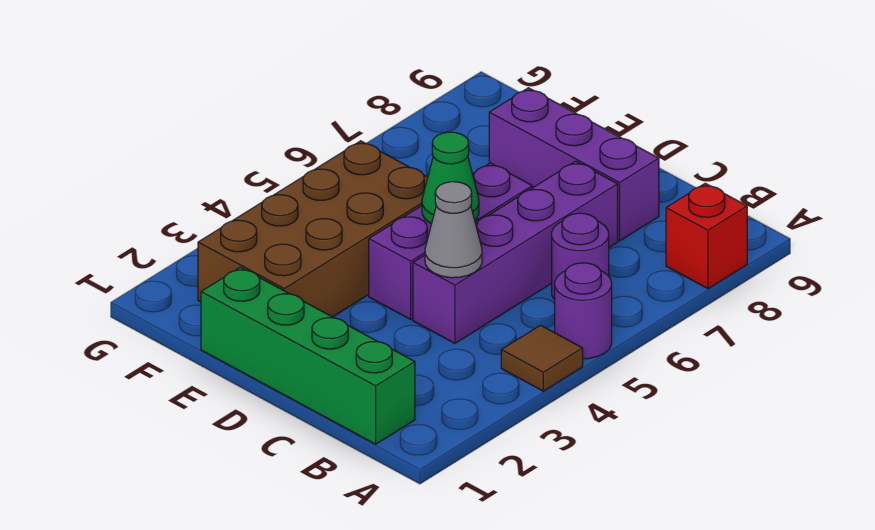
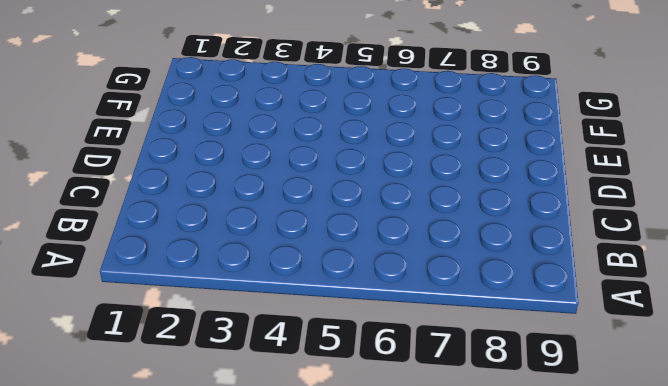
none -> brown 1x1 tile [501,325,583,391]
none -> purple 1x1 round brick [555,263,612,359]

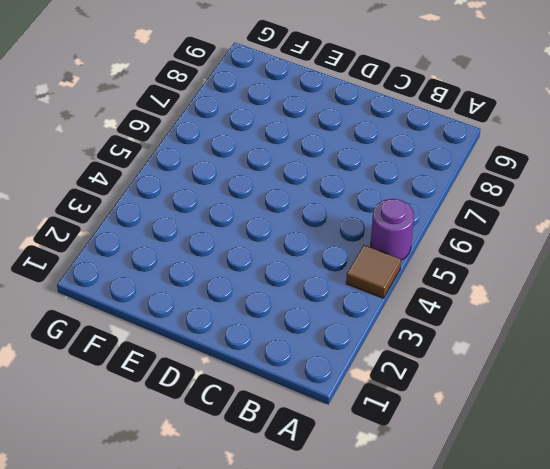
none -> red 1x1 brick [666,183,747,289]
none -> green 1x4 brick [201,267,415,444]

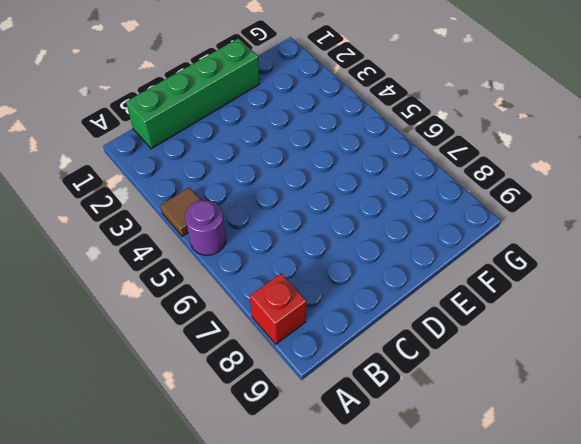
none -> purple 1x1 round brick [552,213,609,300]
none -> purple 1x4 brick [413,161,618,343]

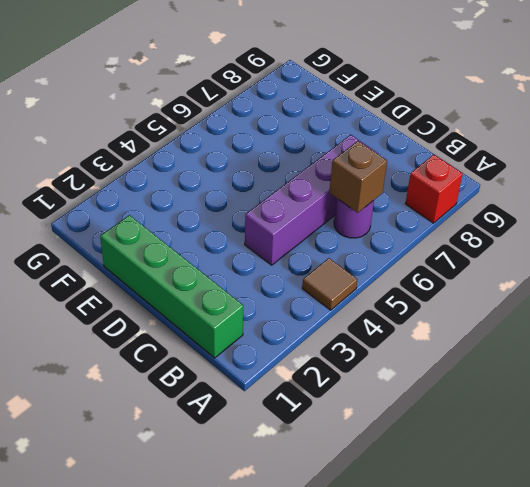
brown 1x1 brick [329,141,387,213] -> none
none -> purple 1x1 round brick [555,263,612,359]
none -> purple 1x3 brick [489,88,659,241]

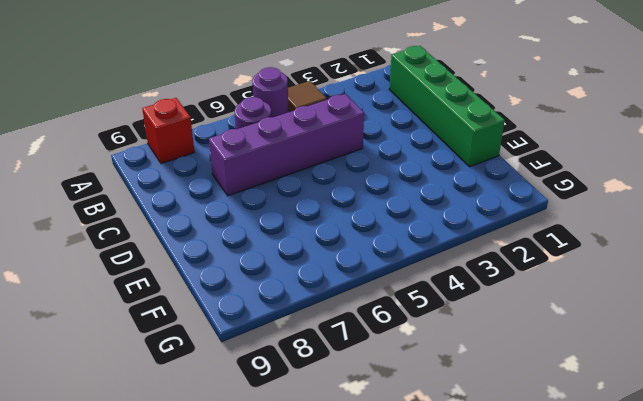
none -> purple 1x3 brick [489,88,659,241]
none -> purple 1x3 brick [369,163,532,319]

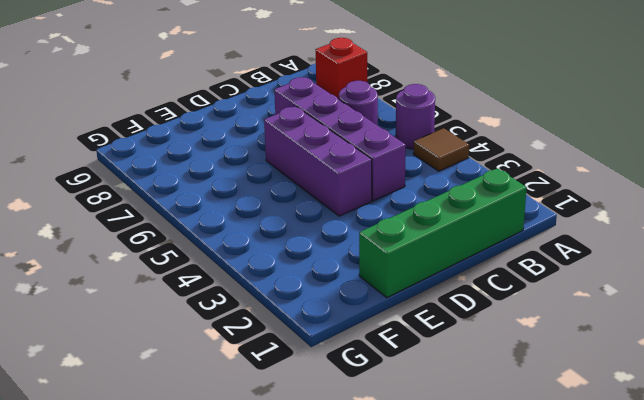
none -> purple 1x3 brick [489,88,659,241]
none -> brown 2x4 brick [198,141,428,317]

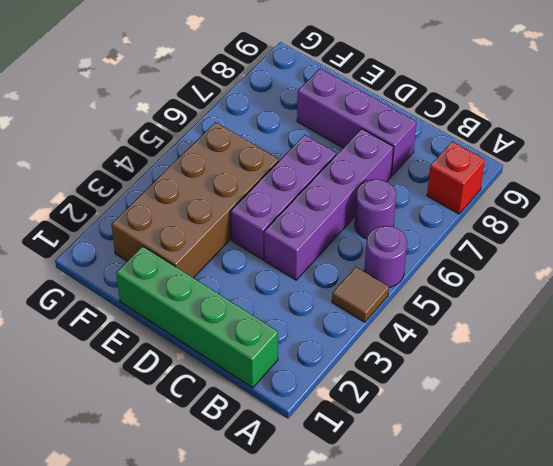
none -> grey 1x1 cone [425,182,482,278]
none -> green 1x1 cone [422,132,479,224]

